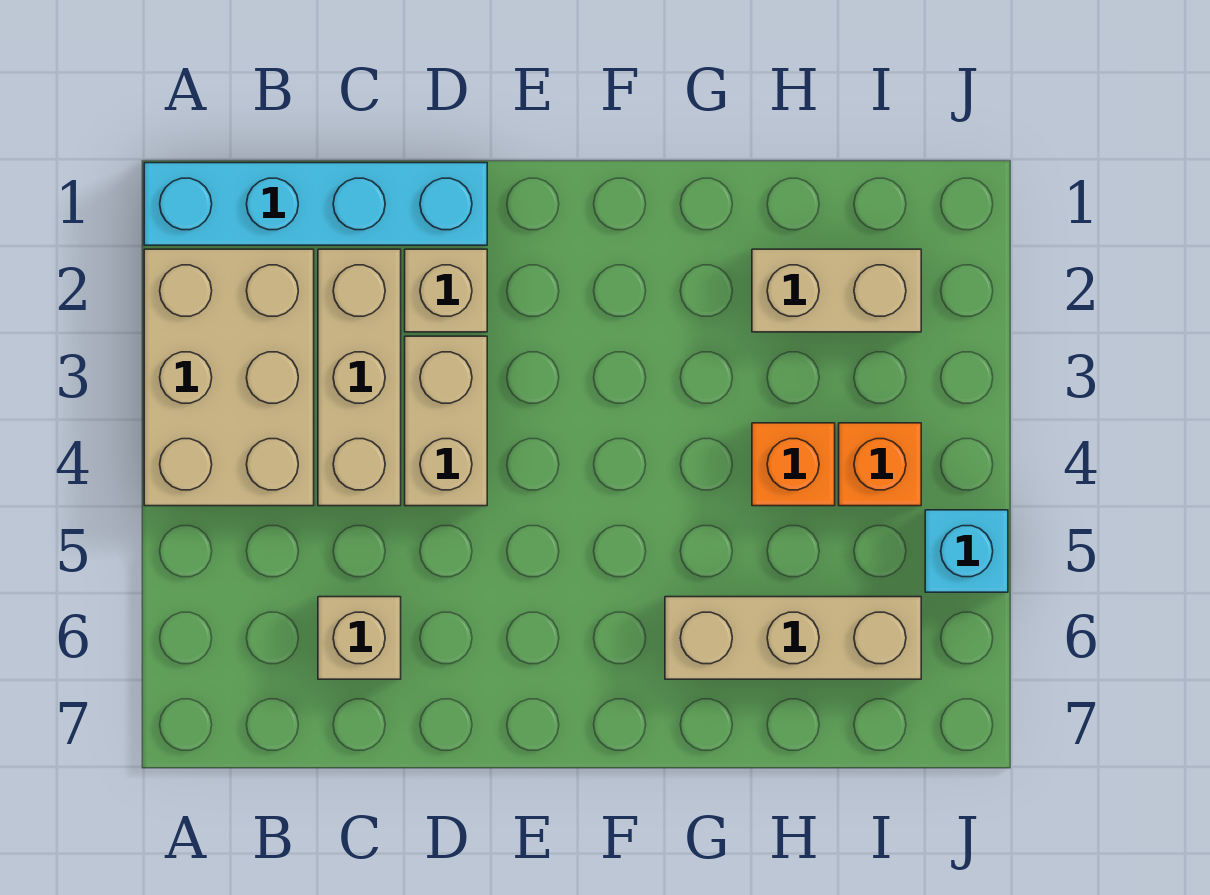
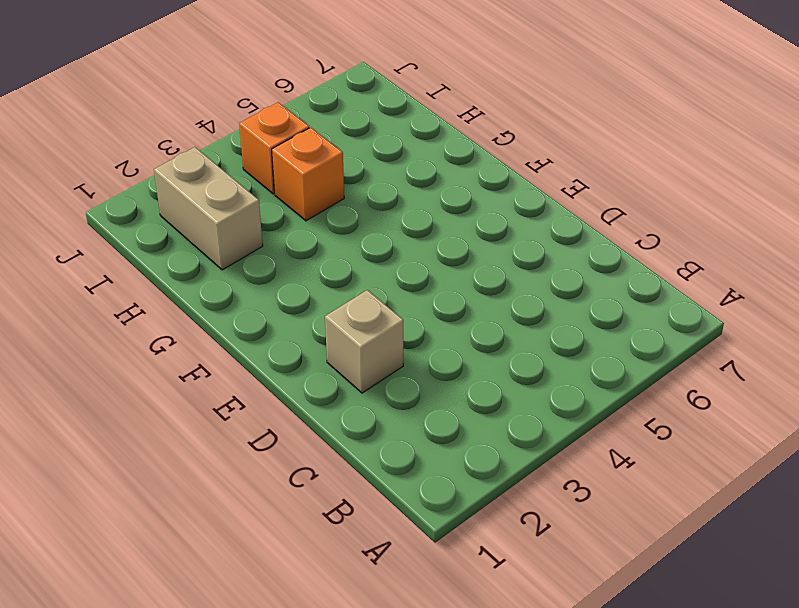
none -> cyan 1x4 brick [144,163,487,245]
none -> tan 2x3 brick [144,249,314,506]

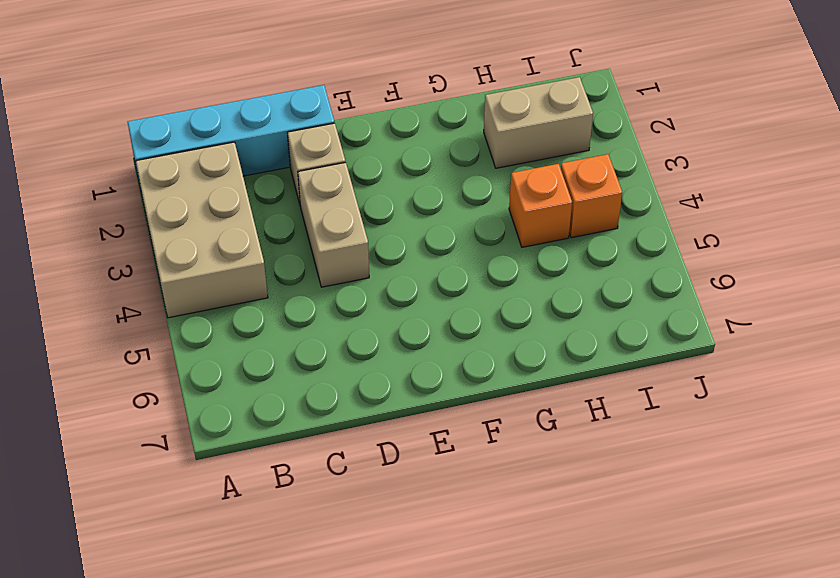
none -> tan 1x3 brick [318,249,401,506]
none -> tan 1x1 brick [318,597,401,679]

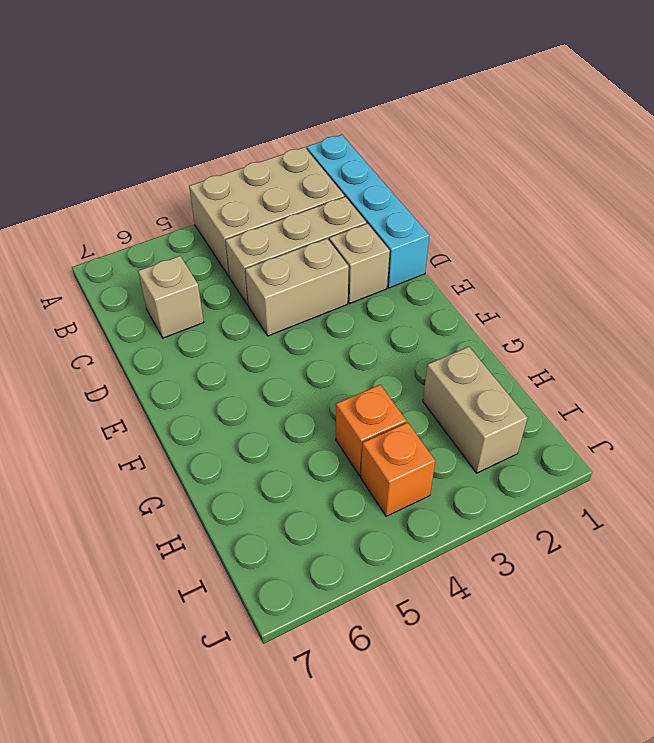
none -> tan 1x3 brick [665,597,921,679]
none -> cyan 1x1 brick [925,510,1008,592]

